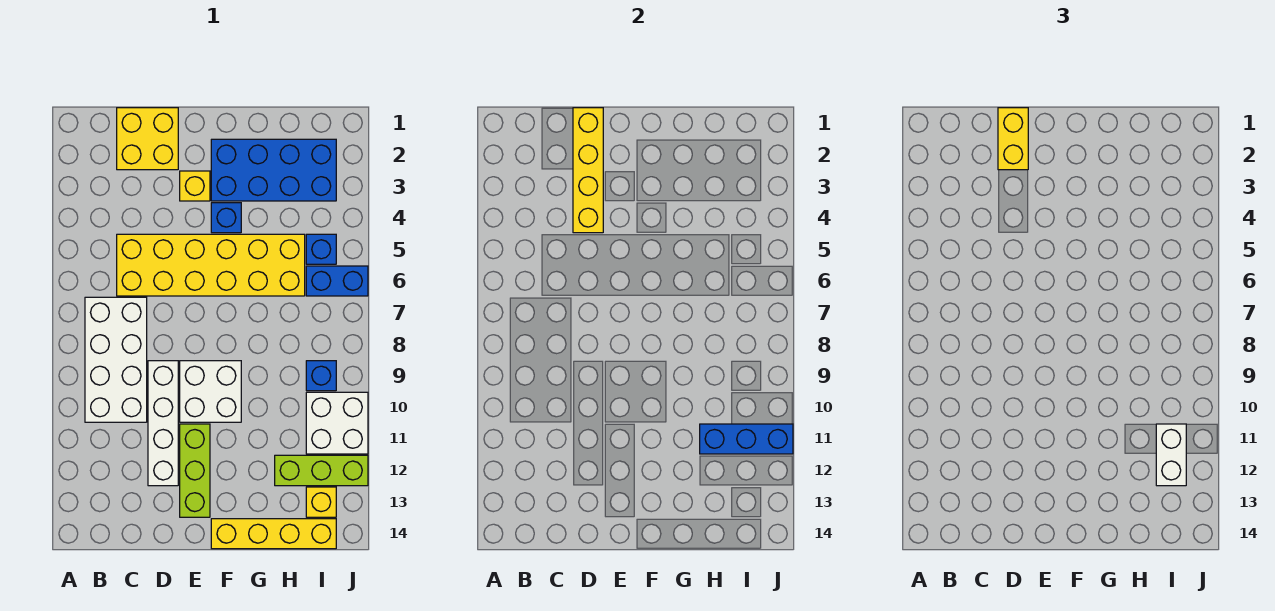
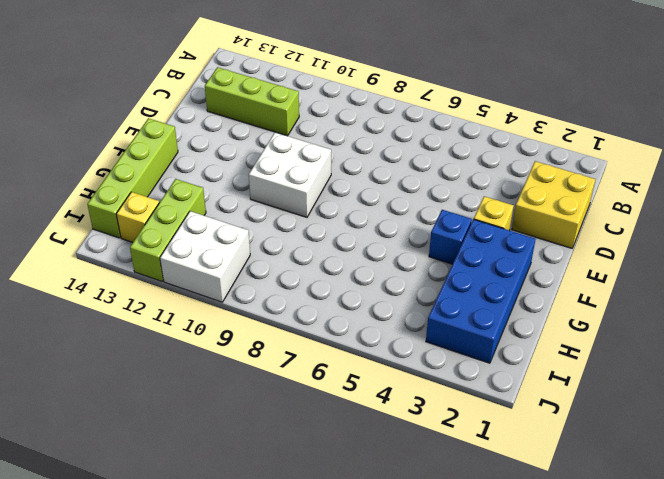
lime 1x3 brick [205,67,299,136] -> lime 1x3 brick moved to [180,424,210,517]
lime 1x4 brick [87,118,178,238] -> yellow 1x4 brick [211,519,336,549]
none -> white 2x4 brick [85,297,147,422]
none -> yellow 2x6 brick [117,234,305,296]
none -> white 1x4 brick [148,361,178,486]

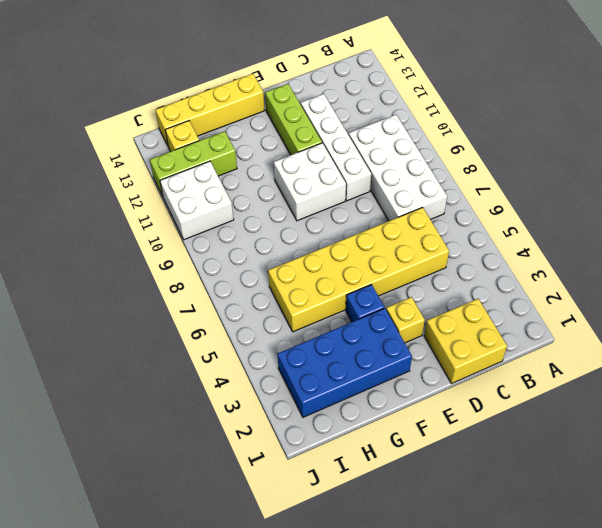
none -> blue 1x1 brick [306,234,336,264]
none -> blue 1x2 brick [306,266,368,296]
none -> blue 1x1 brick [306,361,336,391]

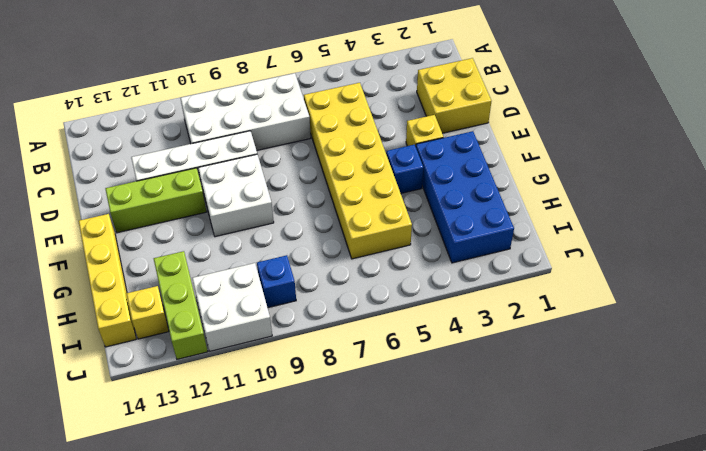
none -> blue 1x1 brick [306,234,336,264]
none -> blue 1x2 brick [306,266,368,296]
none -> yellow 1x4 brick [573,108,603,233]

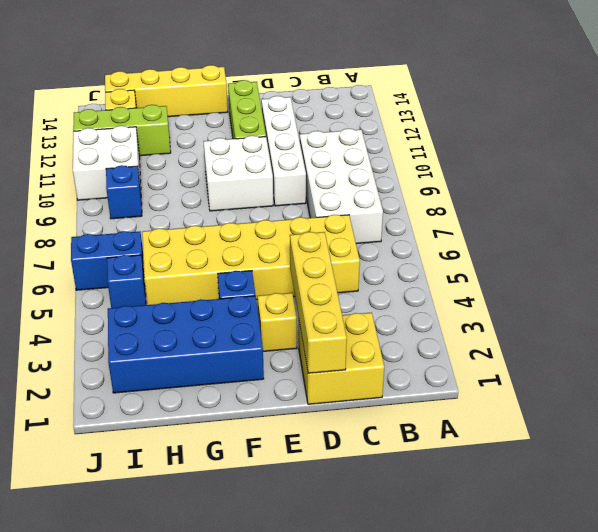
none -> blue 1x3 brick [700,424,793,454]
none -> yellow 1x2 brick [998,108,1028,170]
none -> white 1x2 brick [1156,424,1186,486]

